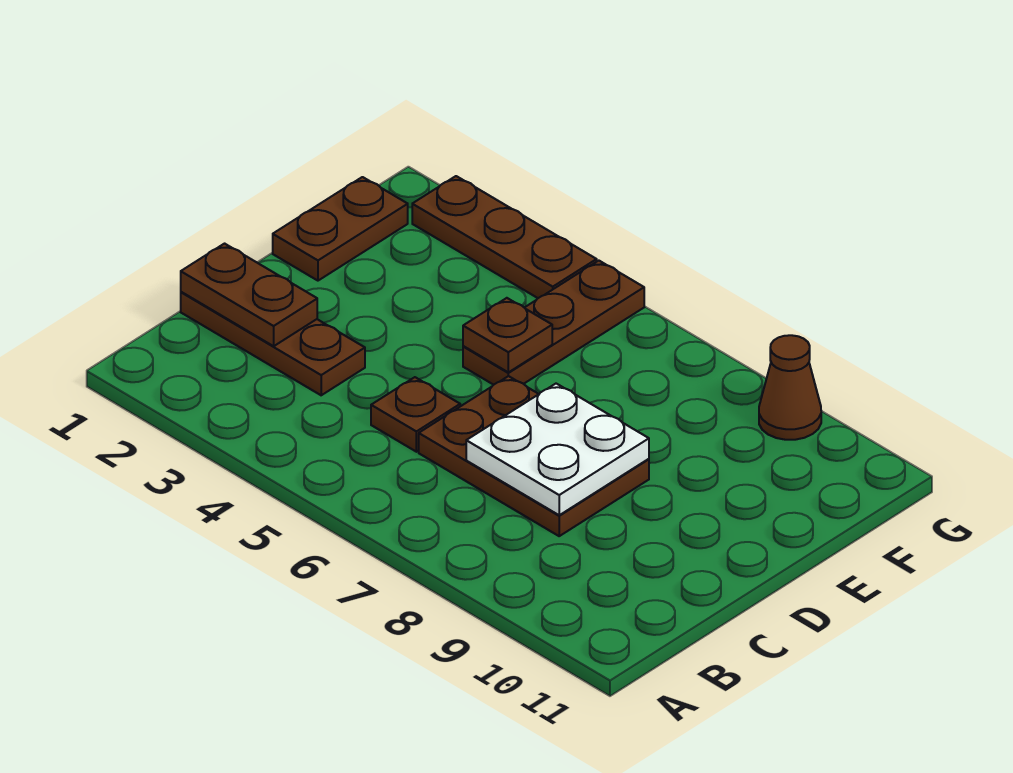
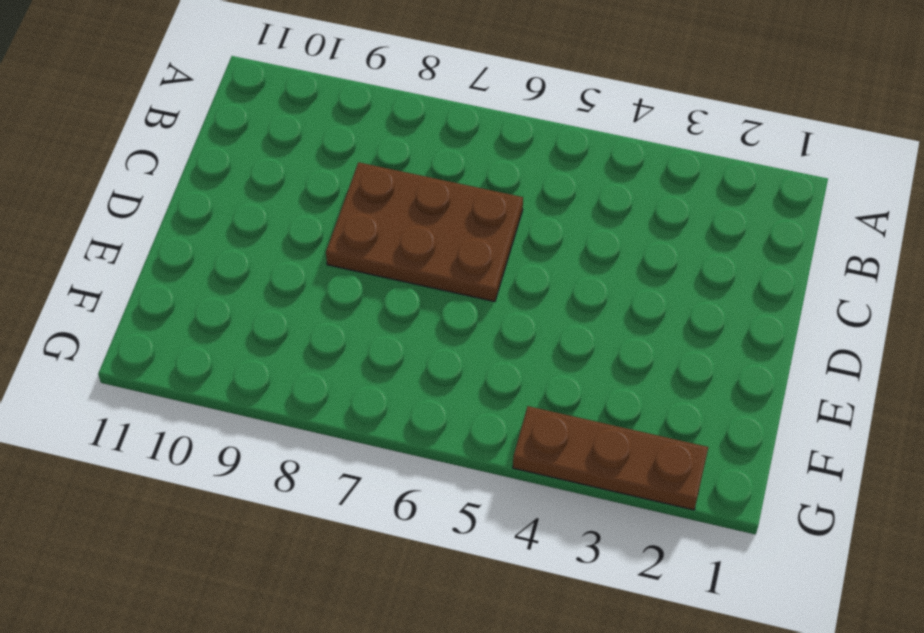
none -> brown 1x3 plate [181,292,365,395]
none -> brown 1x1 plate [371,377,460,452]

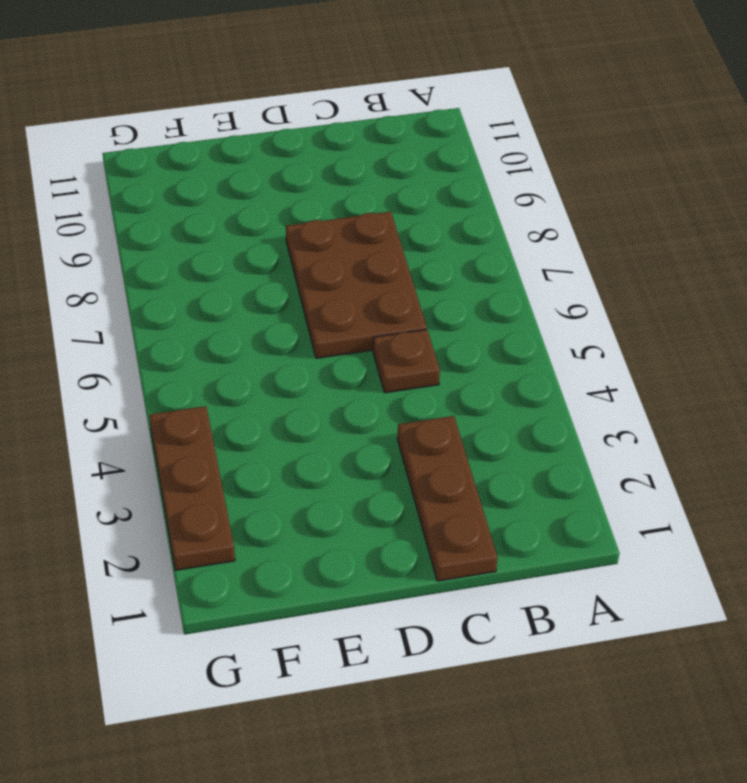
none -> brown 1x2 plate [273,177,408,281]
none -> brown 1x3 plate [463,261,644,385]

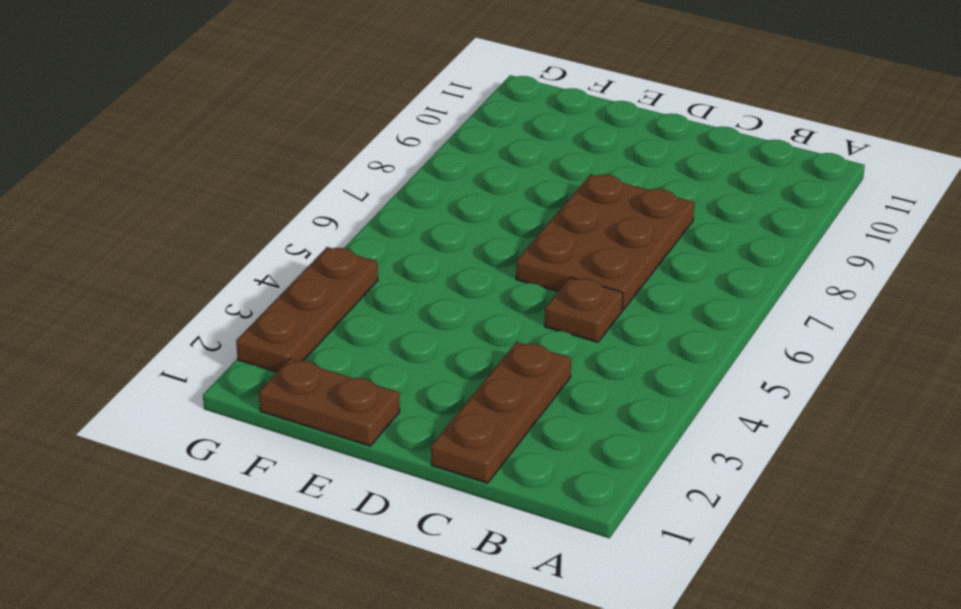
none -> brown 1x3 plate [463,261,644,385]
none -> brown 1x1 cone [759,335,821,440]

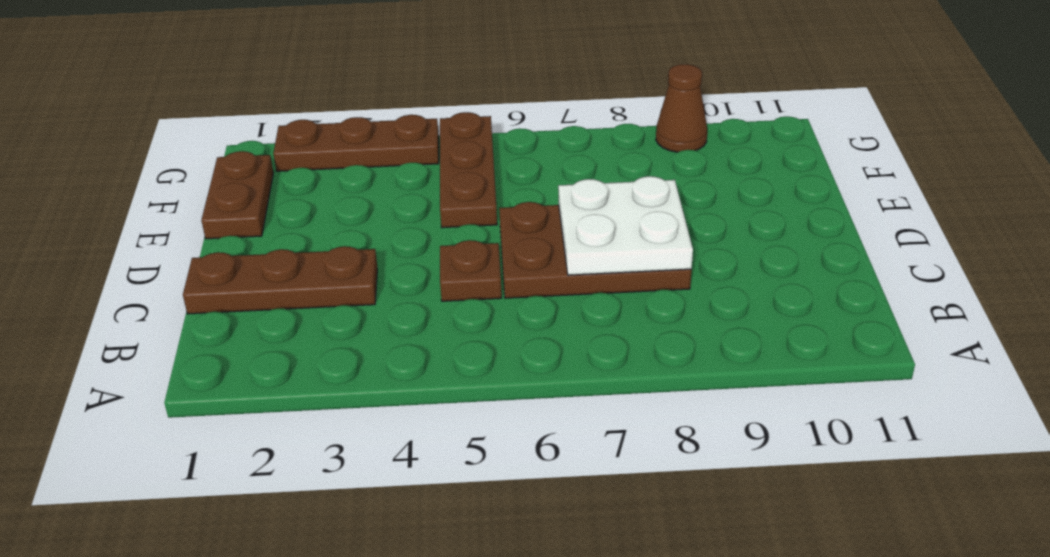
none -> brown 1x2 plate [181,244,317,346]
none -> brown 1x1 plate [463,298,552,372]

